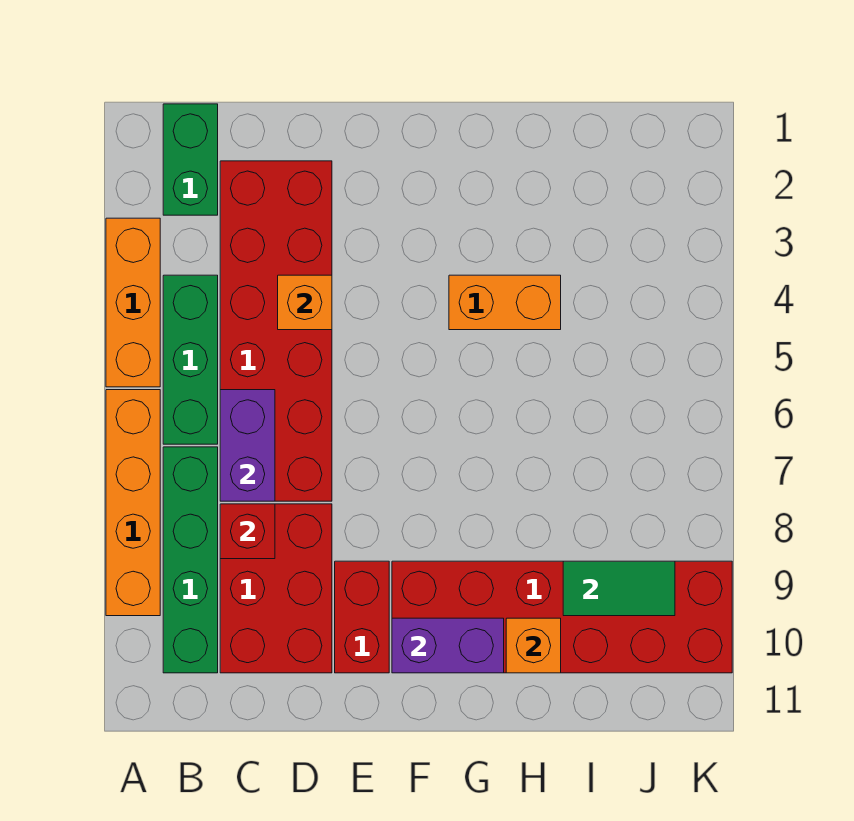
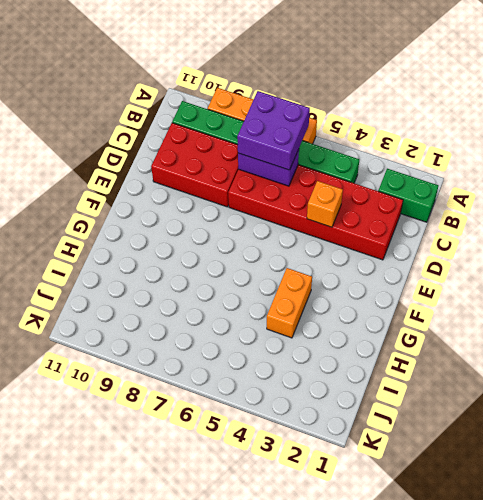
purple 2x2 brick [237,91,310,170] -> none
none -> orange 1x3 brick [106,218,160,387]
none -> red 1x2 brick [335,561,389,673]
none -> red 2x6 brick [392,561,732,673]

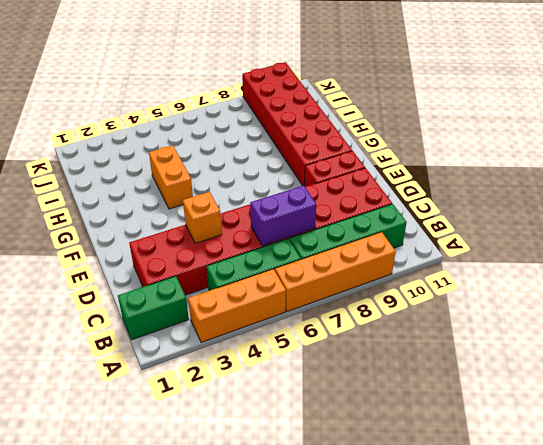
none -> red 1x1 brick [220,504,275,559]
none -> purple 1x2 brick [392,618,504,673]
none -> orange 1x1 brick [506,618,561,673]

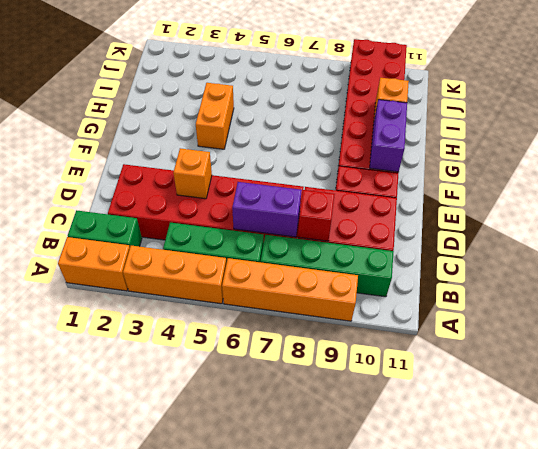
orange 1x2 brick [58,237,130,291] -> none
none -> green 1x2 tile [563,561,675,616]

